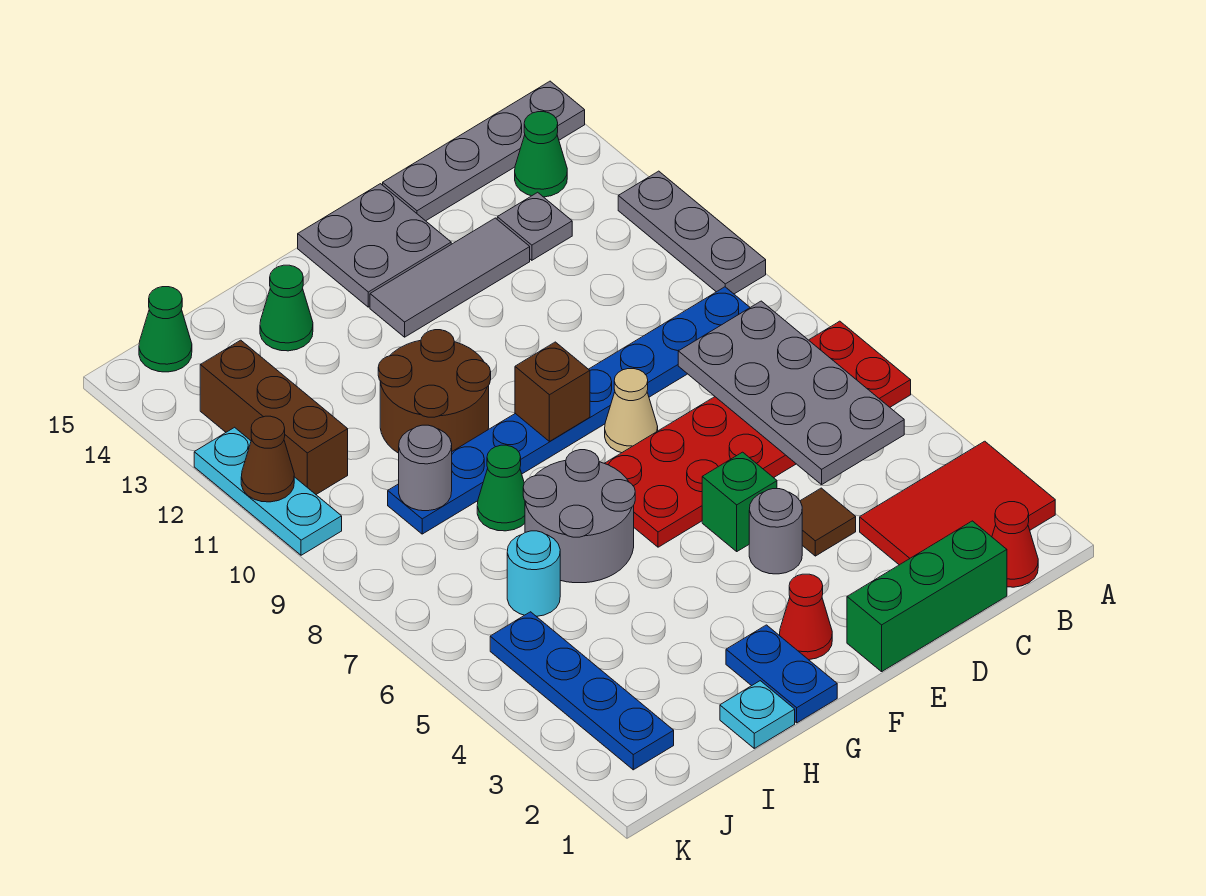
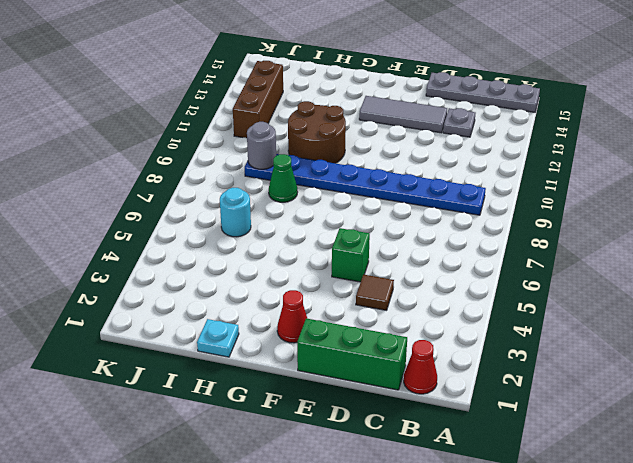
none -> red 2x3 tile [860,441,1055,565]
none -> red 2x6 plate [605,321,911,547]
none -> grey 1x3 plate [618,171,766,294]
none -> green 1x1 cone [515,112,567,197]

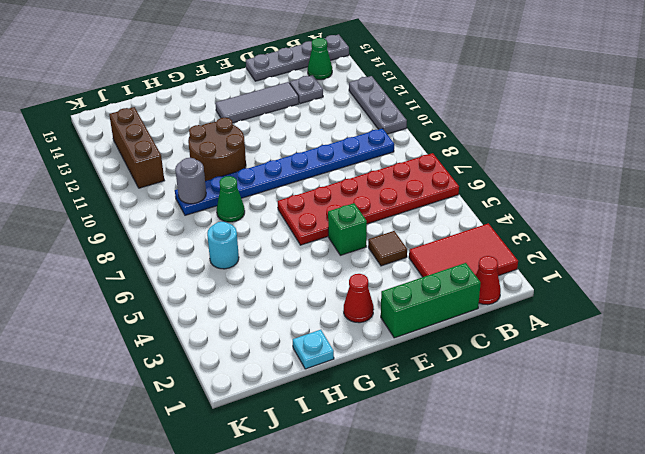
none -> grey 1x1 round brick [749,489,802,574]
none -> tan 1x1 cone [605,369,658,453]
none -> grey 2x2 plate [298,184,451,307]
none -> blue 1x2 plate [726,625,837,723]

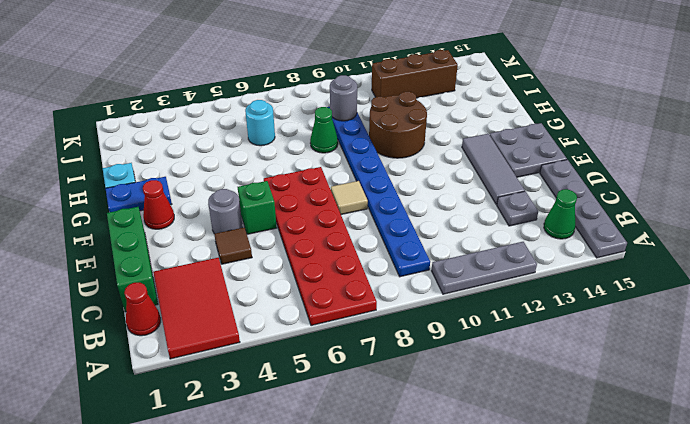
tan 1x1 tile [331,181,368,215] -> tan 1x1 cone [605,369,658,453]
none -> grey 2x2 round brick [523,450,635,583]
none -> green 1x1 cone [260,265,313,351]
none -> blue 1x4 plate [490,612,674,770]
none -> green 1x1 cone [139,287,192,372]

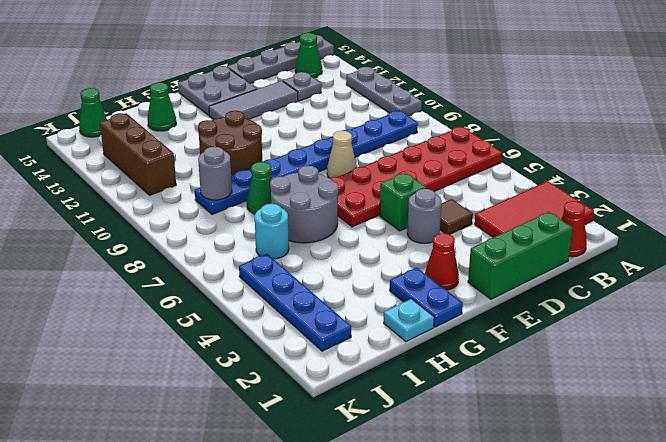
none -> cyan 1x3 plate [194,427,342,555]
none -> grey 2x4 plate [678,301,904,485]
none -> brown 1x1 brick [515,342,590,441]
none -> brown 1x1 cone [241,416,294,502]

